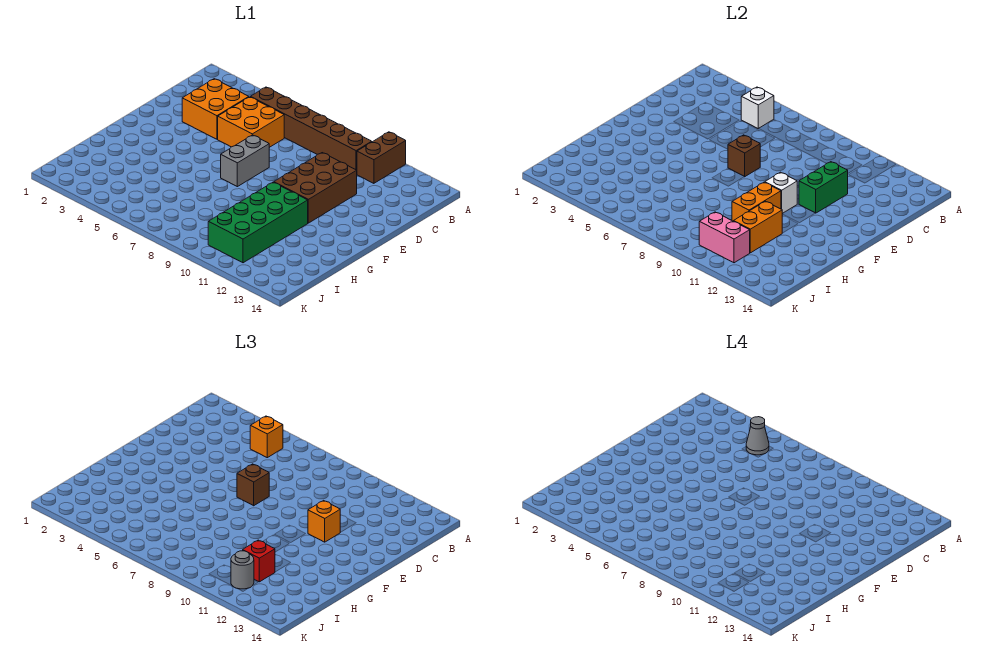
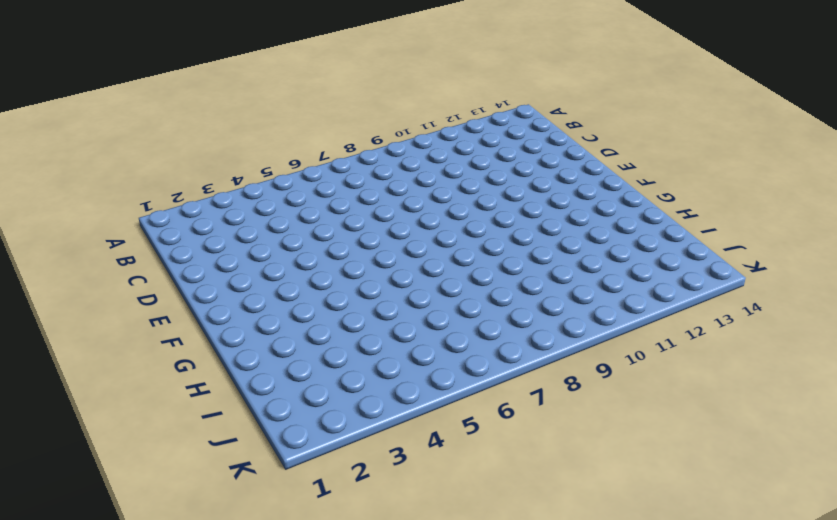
none -> brown 1x2 brick [357,132,406,183]
none -> brown 1x6 brick [251,87,371,170]
none -> orange 2x2 brick [182,79,249,139]

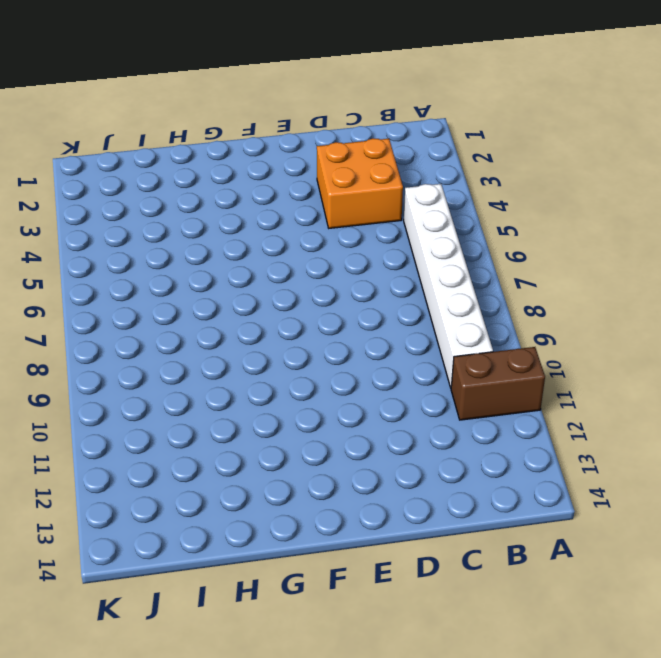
white 1x6 brick [404,184,493,388] -> brown 1x6 brick [251,87,371,170]
none -> orange 2x2 brick [218,97,284,147]
none -> brown 2x3 brick [274,153,357,223]
none -> grey 1x2 brick [221,135,269,187]

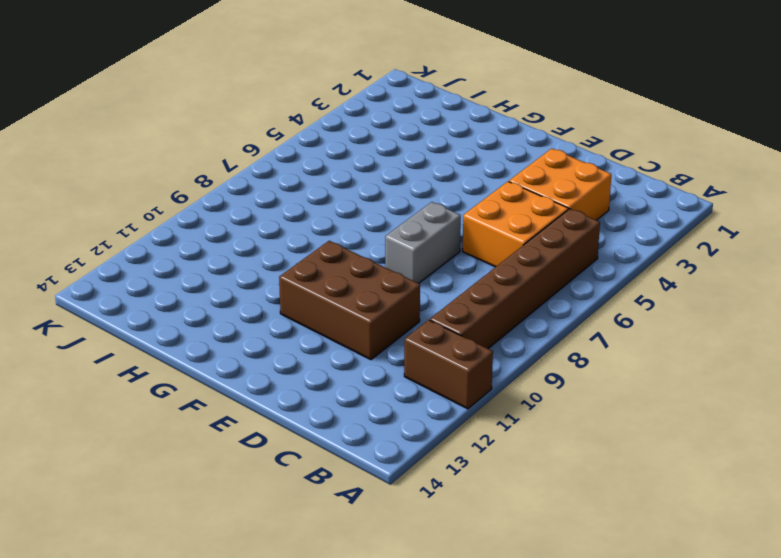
grey 1x2 brick [385,202,461,283] -> grey 1x2 brick turned to [221,135,269,187]
none -> green 2x4 brick [208,182,308,263]
none -> white 1x1 brick [741,87,774,129]
none -> green 1x2 brick [799,162,848,213]

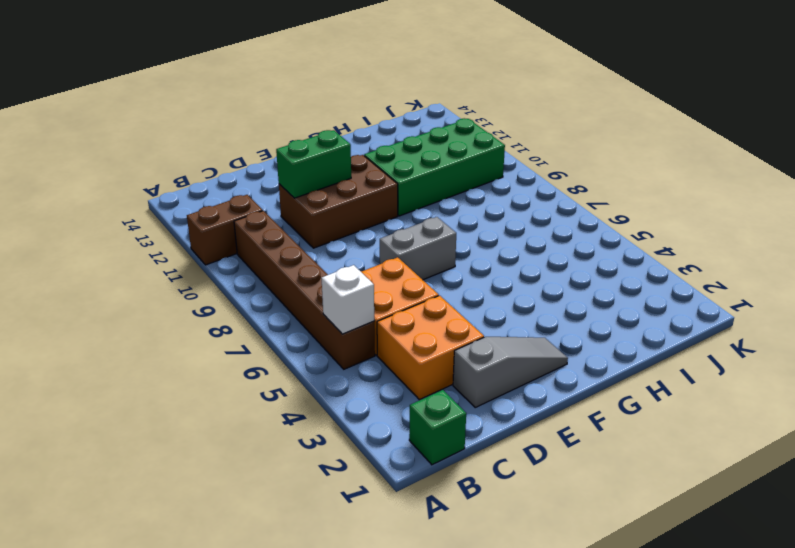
green 1x1 brick [409,390,466,465] -> none
grey 1x3 slope [453,337,568,407] -> none
none -> brown 1x1 brick [728,135,760,177]
none -> white 1x1 brick [765,172,797,213]
none -> orange 1x2 brick [732,182,781,221]

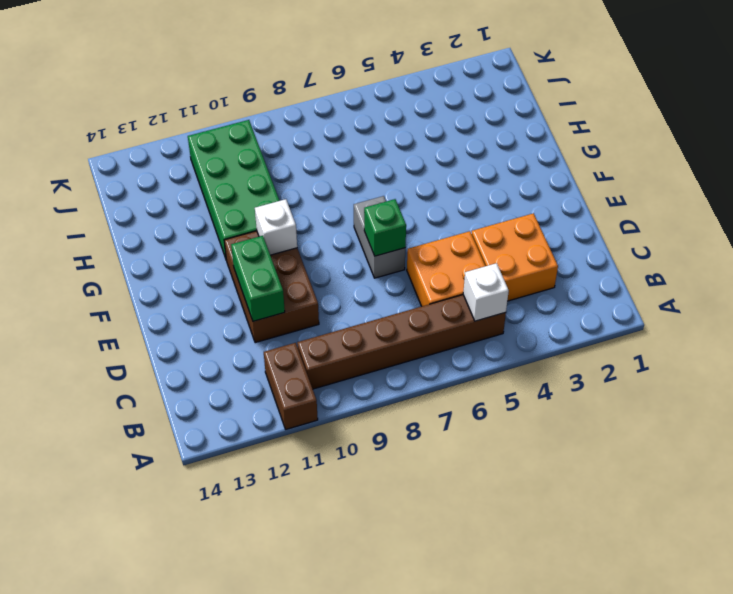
green 1x1 brick [364,199,406,256] -> brown 1x1 brick [728,135,760,177]
none -> orange 1x2 brick [732,182,781,221]
none -> orange 1x2 brick [734,201,782,253]
none -> pink 1x2 brick [699,212,750,263]

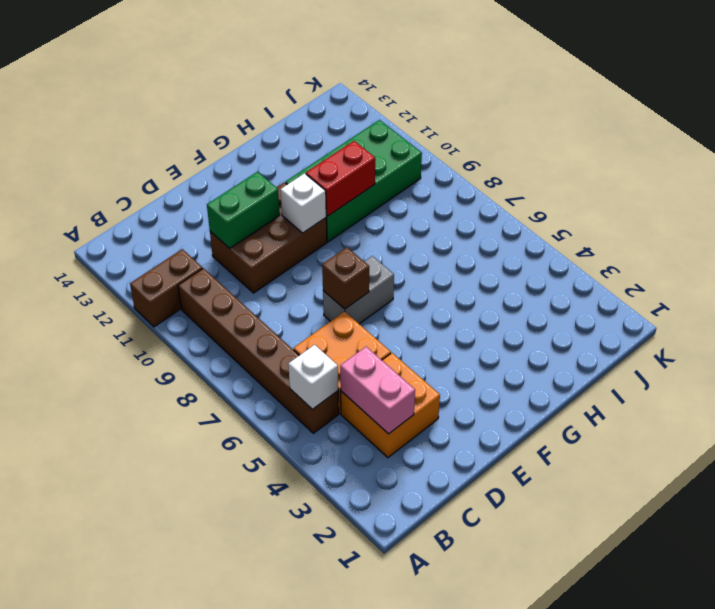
pink 1x2 brick [340,347,415,434] -> pink 1x2 brick moved to [699,212,750,263]
red 1x2 brick [306,141,375,216] -> orange 1x2 brick [732,182,781,221]
none -> orange 1x2 brick [734,201,782,253]
none -> orange 1x1 brick [250,416,283,458]
none -> brown 1x1 brick [237,464,269,506]

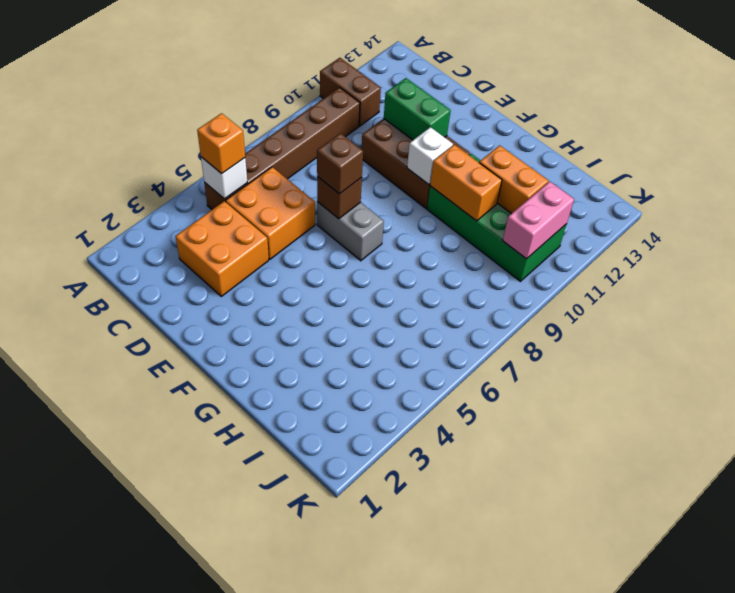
none -> orange 1x1 brick [308,501,340,542]
none -> red 1x1 brick [243,540,275,582]
none -> grey 1x1 round brick [231,551,254,589]

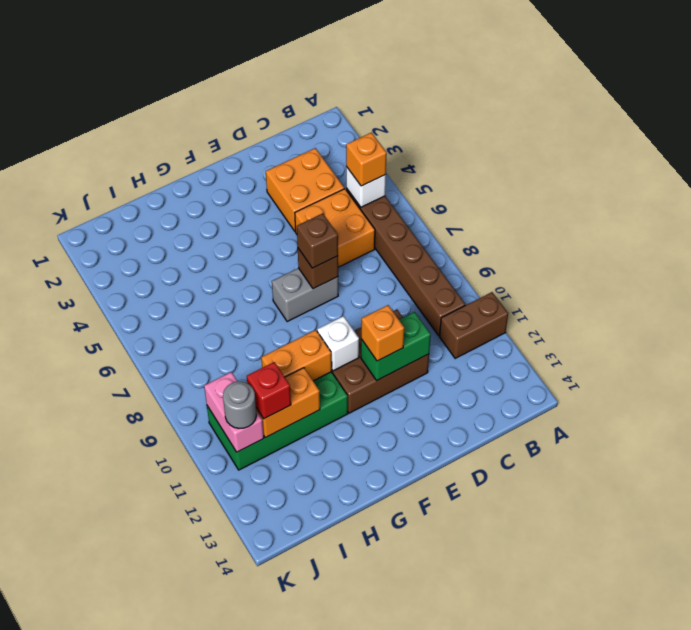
none -> grey 1x1 cone [746,417,769,455]

